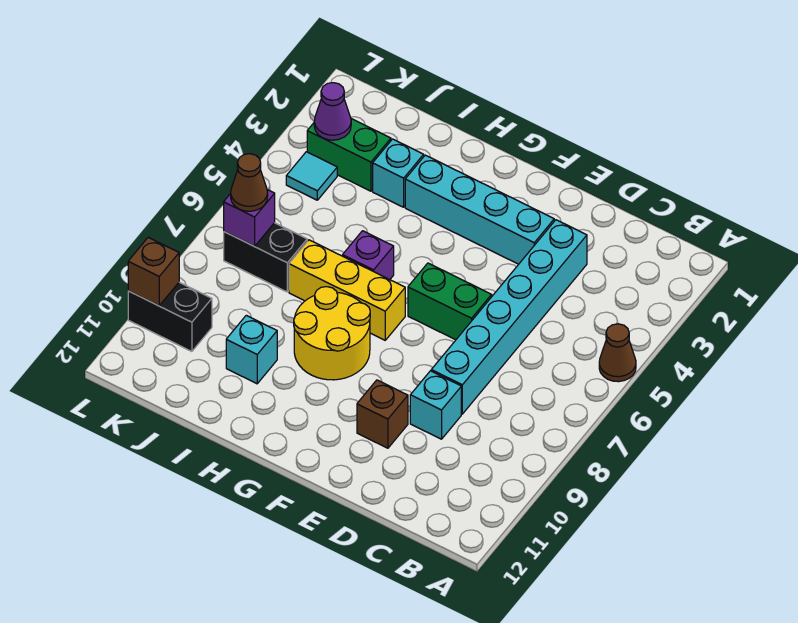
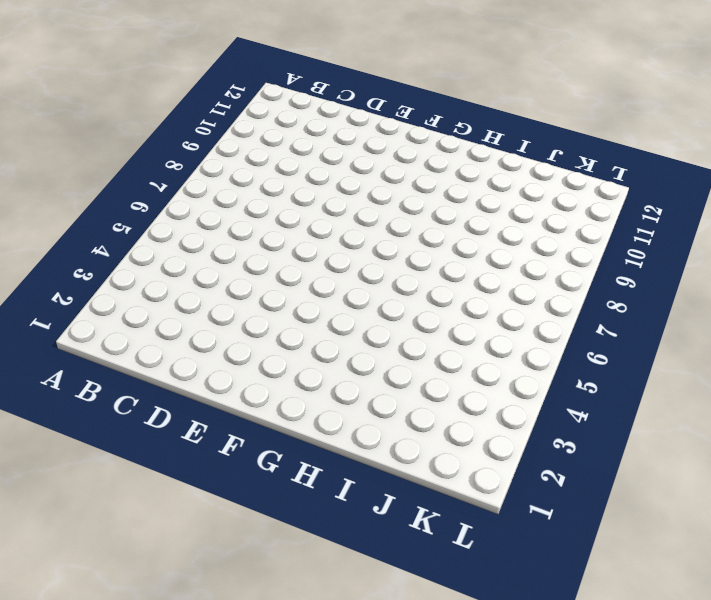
none -> brown 1x1 cone [599,324,636,382]
none -> cyan 1x6 brick [431,220,587,414]
none -> cyan 1x1 brick [410,371,461,439]

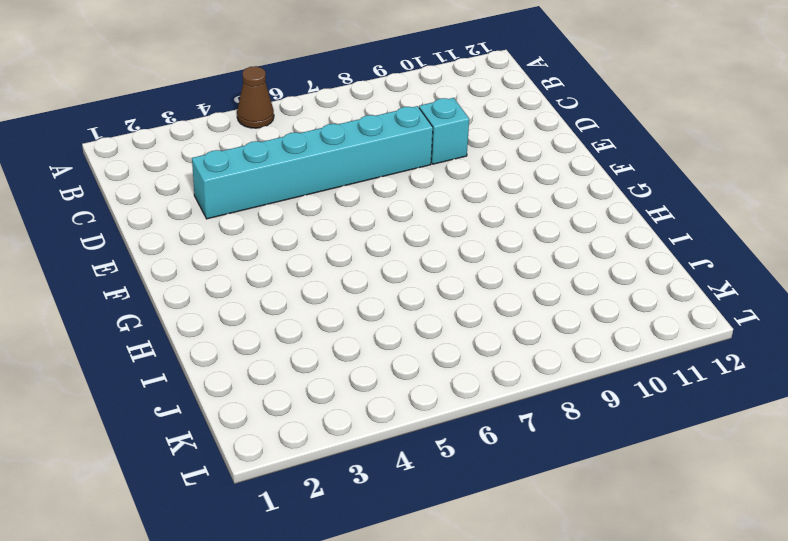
none -> cyan 1x4 brick [405,155,554,264]
none -> green 1x2 brick [408,263,492,340]
none -> brown 1x1 brick [357,380,408,448]

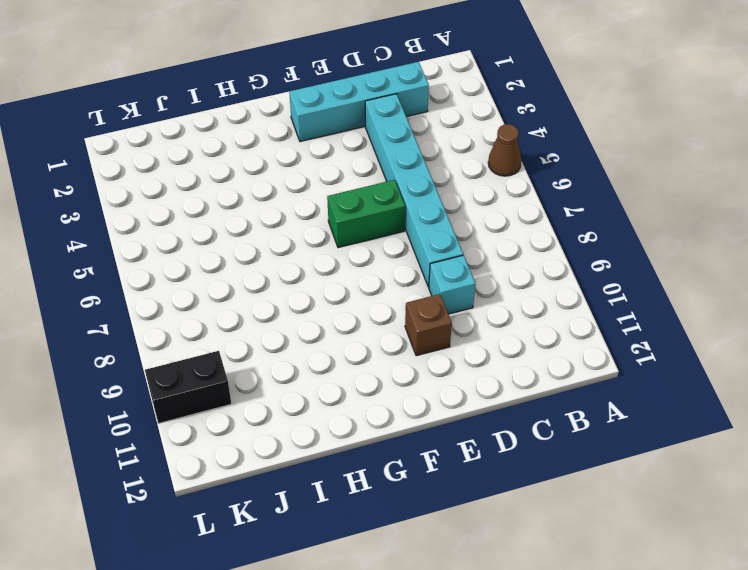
cyan 1x4 brick [289,62,429,142] -> cyan 1x4 brick moved to [405,155,554,264]
none -> yellow 1x3 brick [289,240,405,340]
none -> yellow 2x2 round brick [294,287,370,380]
none -> purple 1x1 brick [343,231,394,280]

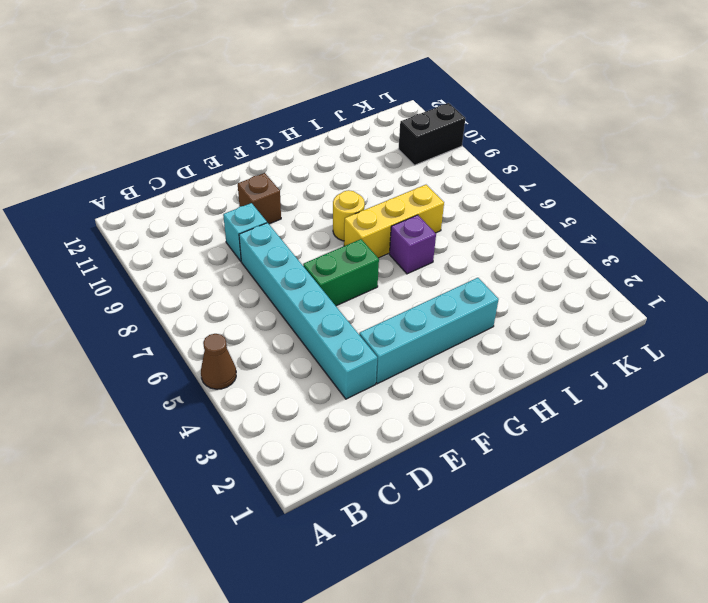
yellow 1x1 round brick [333,190,365,241] -> yellow 2x2 round brick [294,287,370,380]
none -> cyan 1x1 brick [373,139,424,207]
none -> cyan 1x1 brick [226,315,277,384]
none -> green 1x2 brick [307,119,391,191]

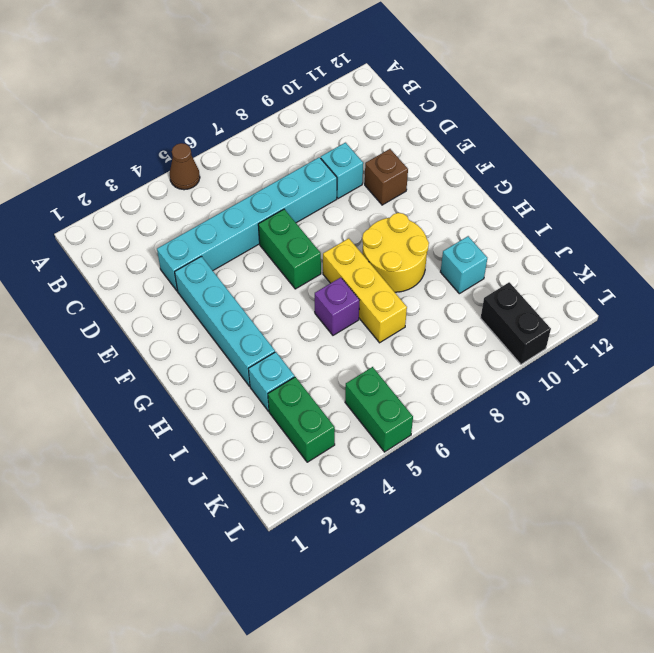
green 1x2 brick [345,367,413,452] -> none
none -> black 1x2 brick [224,223,307,292]
none -> cyan 1x1 tile [286,152,337,200]
none -> purple 1x1 cone [314,83,351,140]

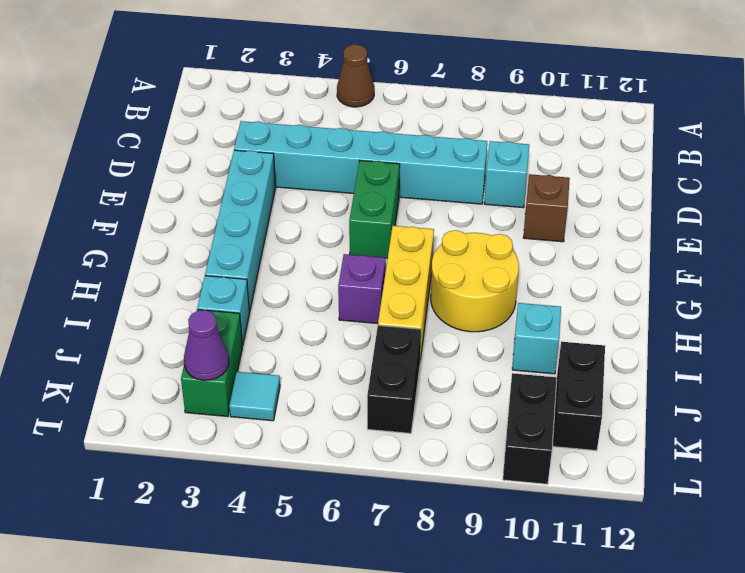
black 1x2 brick [553,342,605,451] -> none
none -> purple 1x1 brick [224,190,275,246]
none -> brown 1x1 brick [128,237,179,306]
none -> brown 1x1 cone [231,154,268,211]

